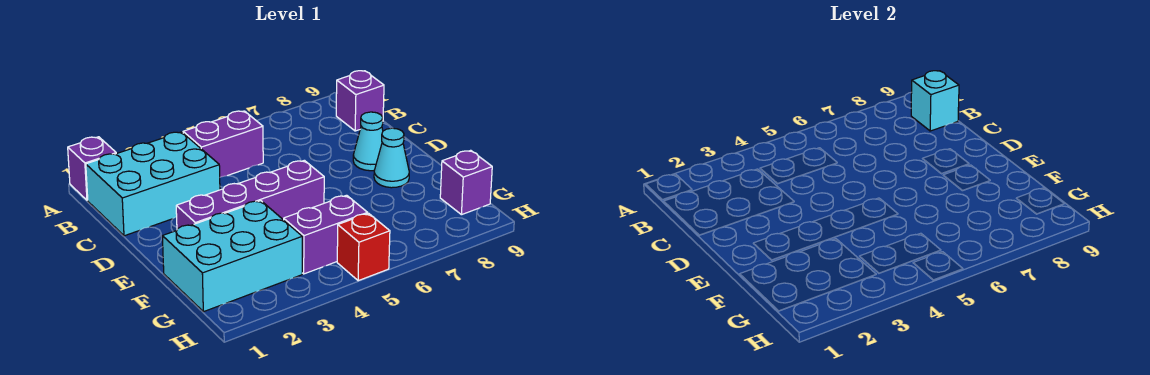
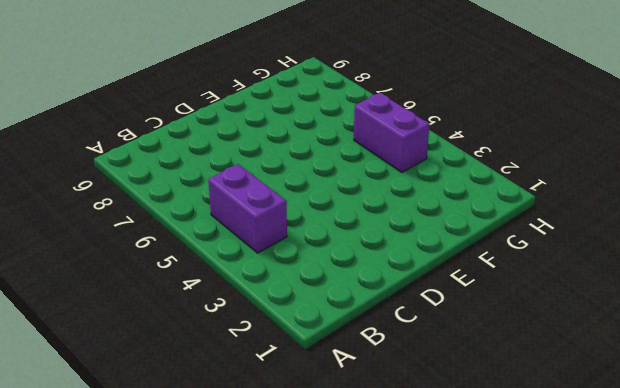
none -> purple 1x1 brick [68,137,116,200]
none -> cyan 2x3 brick [86,132,220,236]
none -> purple 1x1 brick [336,71,384,131]

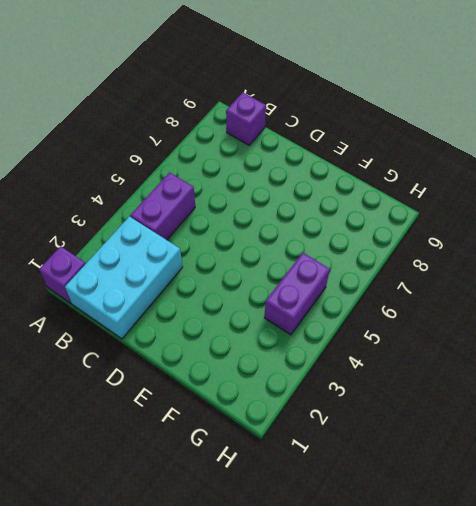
none -> cyan 1x1 cone [353,112,383,171]
none -> purple 1x4 brick [176,160,324,229]
none -> cyan 1x1 cone [374,128,409,188]

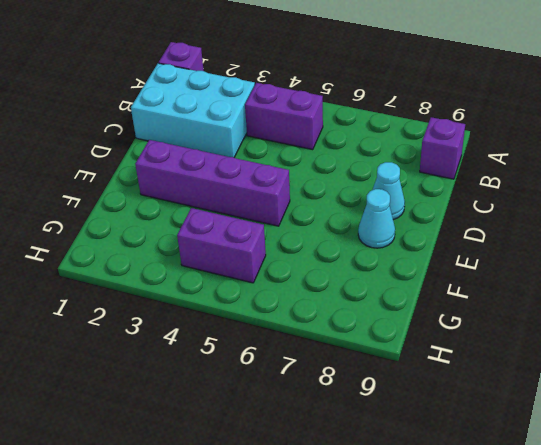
none -> cyan 2x3 brick [162,201,302,312]
none -> purple 1x1 brick [440,150,492,215]
none -> red 1x1 brick [337,213,390,281]

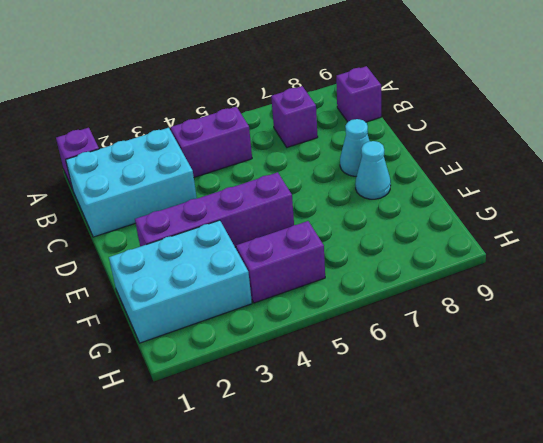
purple 1x1 brick [271,86,318,147] -> purple 1x1 brick moved to [440,150,492,215]
none -> red 1x1 brick [337,213,390,281]
none -> cyan 1x1 brick [911,71,959,131]

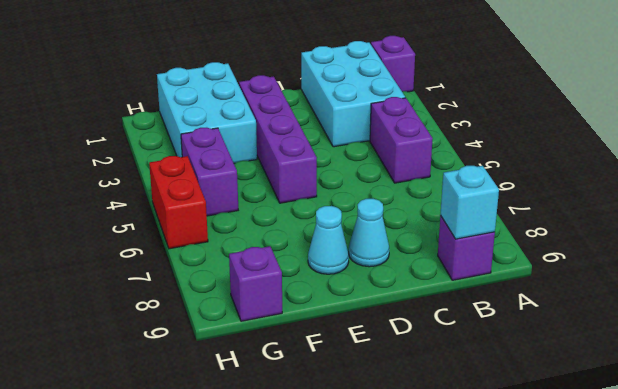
red 1x2 brick [149,156,208,249] -> red 1x1 brick [337,213,390,281]

